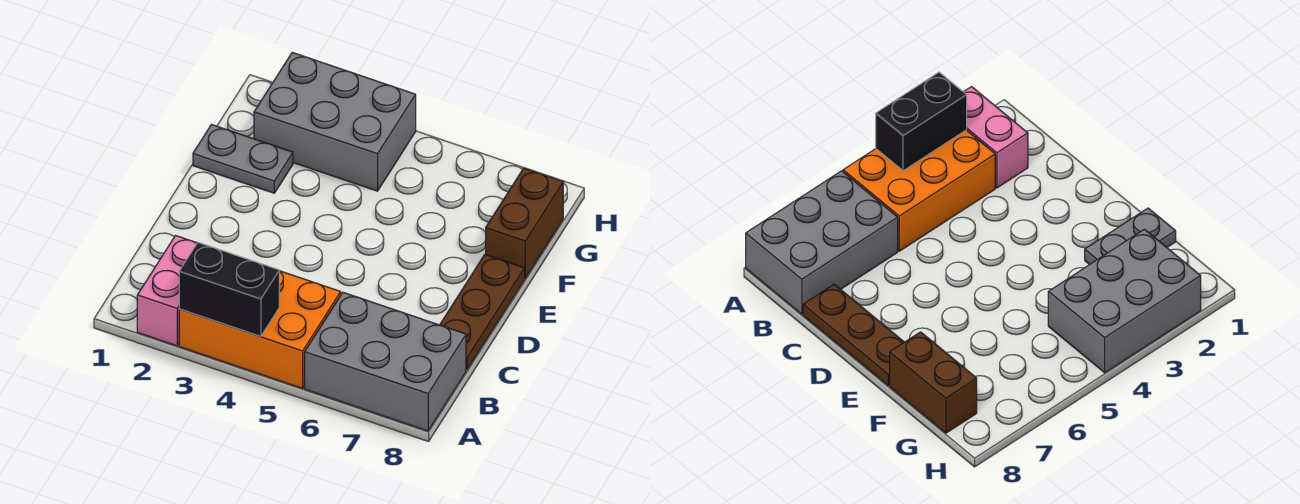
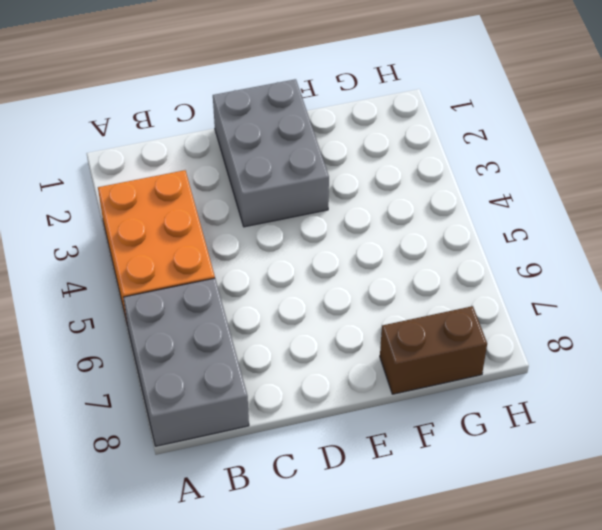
grey 2x3 brick [213,79,329,227] -> grey 2x3 brick moved to [254,52,416,191]
none -> pink 1x2 brick [137,236,197,346]
none -> brown 1x3 plate [440,254,525,370]

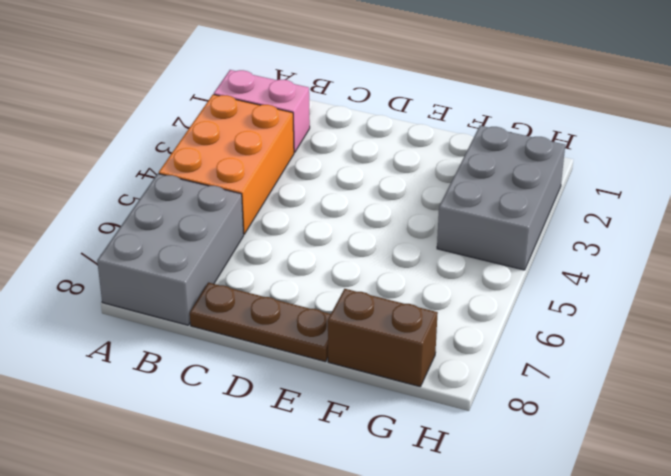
none -> grey 1x2 plate [193,125,293,193]
none -> black 1x2 brick [179,243,279,336]

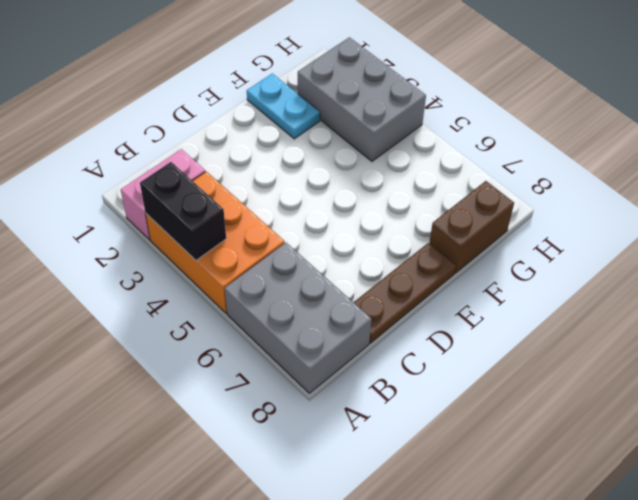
cyan 1x2 plate [247,74,320,139] -> grey 1x2 plate [193,125,293,193]

